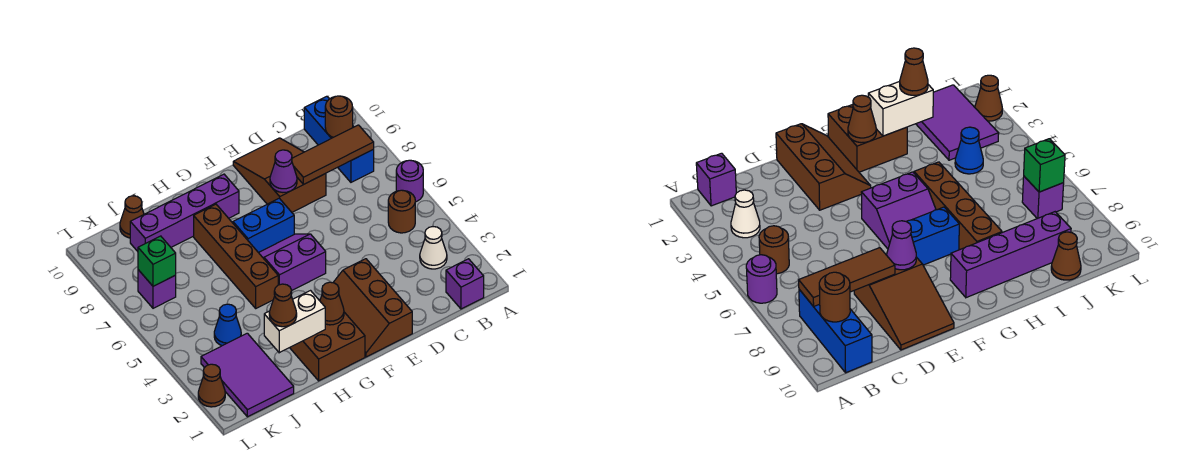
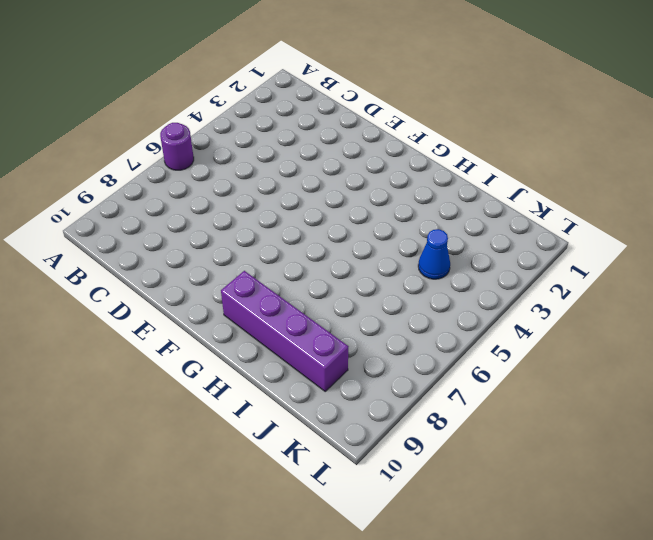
none -> purple 1x1 brick [446,259,484,309]
none -> white 1x1 cone [420,227,447,269]
none -> brown 1x1 round brick [388,190,415,233]

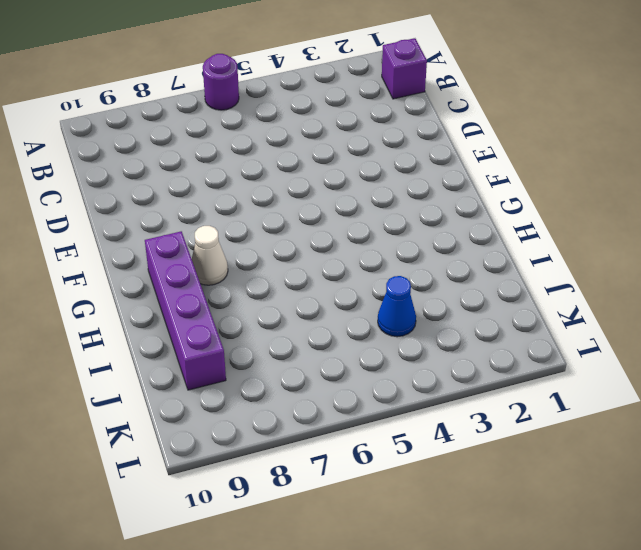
white 1x1 cone [192,226,228,285] -> white 1x1 cone moved to [420,227,447,269]
none -> brown 1x1 round brick [388,190,415,233]
none -> blue 1x3 brick [304,96,374,182]
none -> brown 2x3 slope [233,138,326,212]

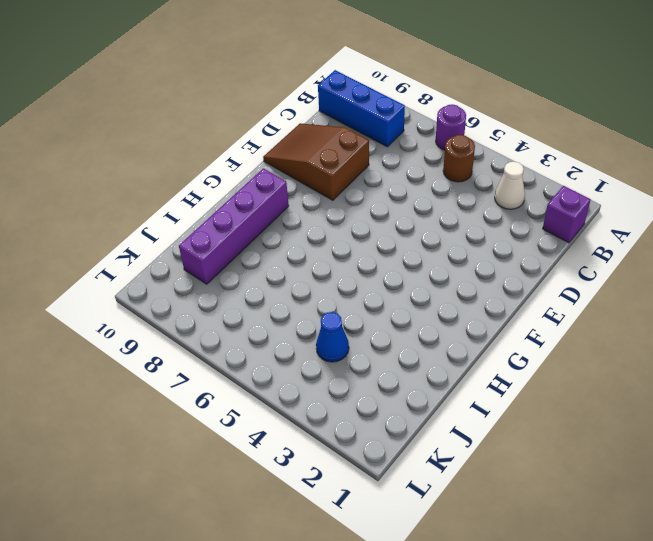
none -> brown 2x3 slope [333,259,412,357]
none -> purple 2x2 slope [259,234,326,290]
none -> blue 1x2 brick [233,198,294,253]

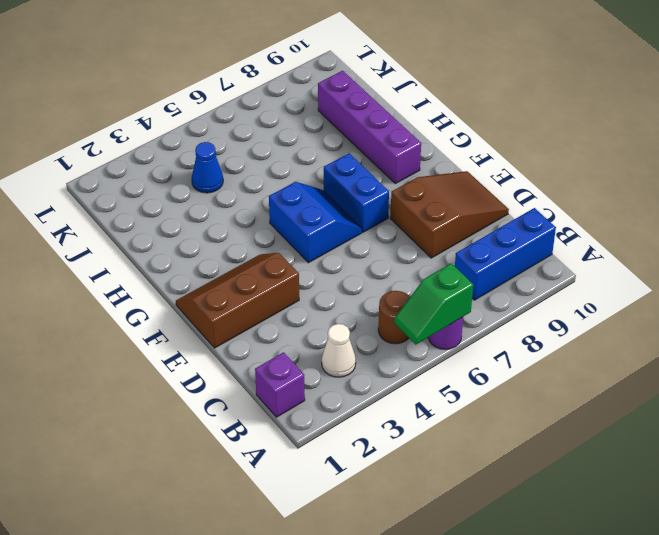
green 1x2 slope [394,263,473,344] -> none
blue 2x2 slope [269,182,362,263] -> purple 2x2 slope [259,234,326,290]
none -> brown 2x2 brick [290,312,365,381]
none -> brown 1x4 brick [194,204,278,308]
none -> purple 2x3 tile [201,333,294,417]

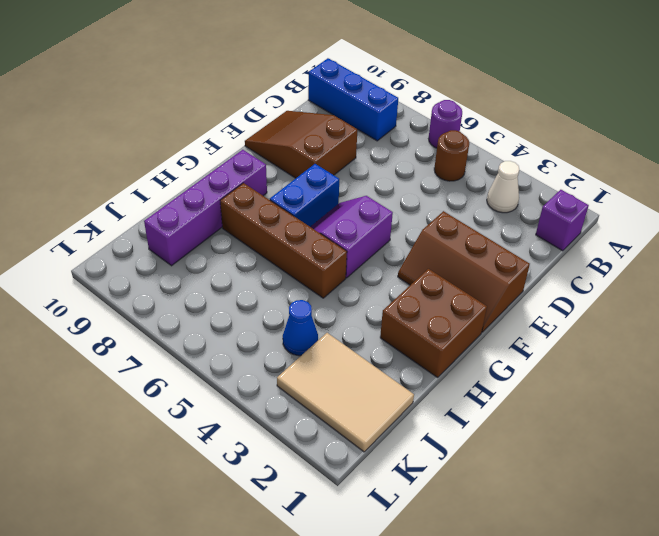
tan 2x3 tile [277,333,414,452] -> purple 2x3 tile [201,333,294,417]
none -> brown 1x1 cone [120,196,144,238]
none -> purple 1x1 brick [138,270,176,308]
none -> brown 1x1 cone [198,364,225,407]

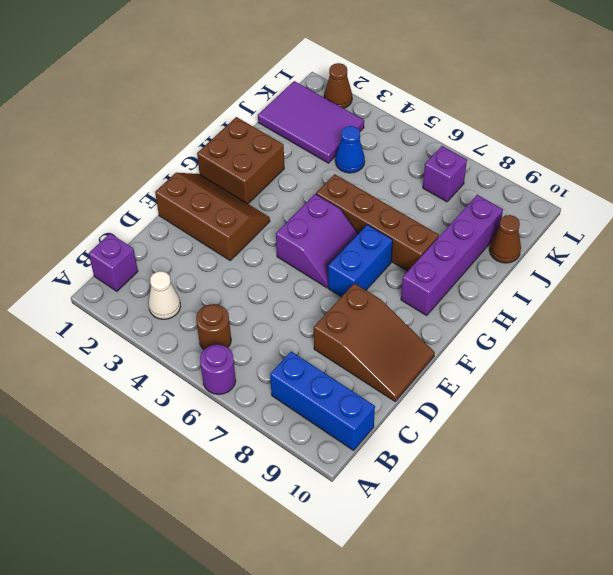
none -> brown 1x3 tile [292,125,374,185]
none -> brown 1x1 round brick [325,96,353,137]
none -> purple 1x1 cone [270,150,297,192]

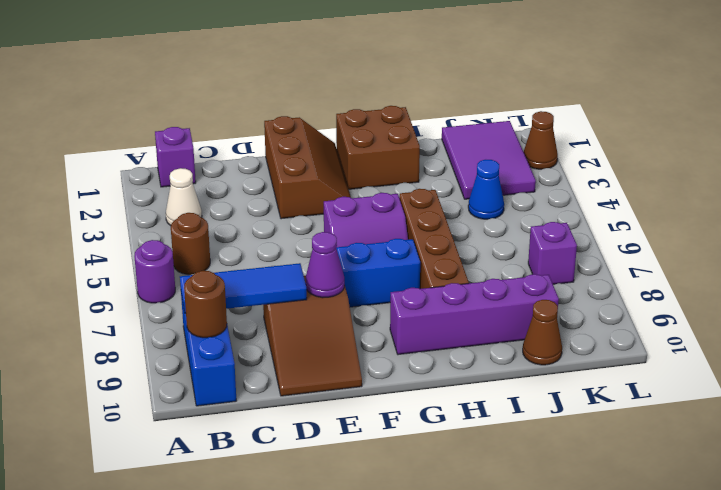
blue 1x3 tile [180,263,307,313] -> brown 1x3 tile [292,125,374,185]
none -> brown 1x1 cone [320,282,344,325]
none -> white 1x2 brick [264,291,325,353]
none -> green 1x1 brick [138,236,176,286]

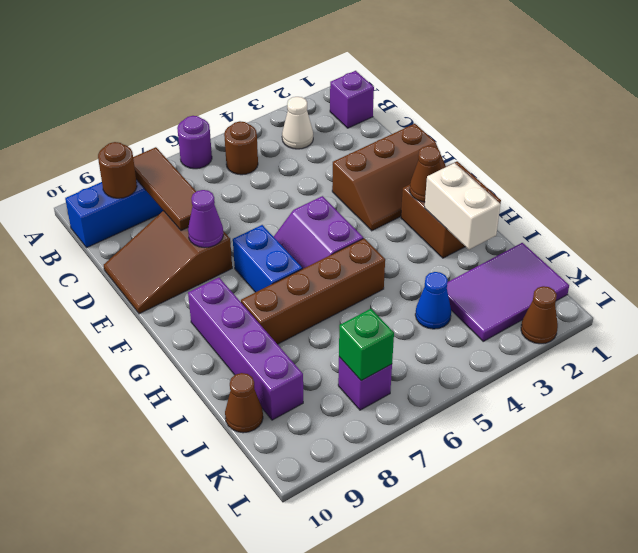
none -> brown 1x1 cone [269,284,297,327]

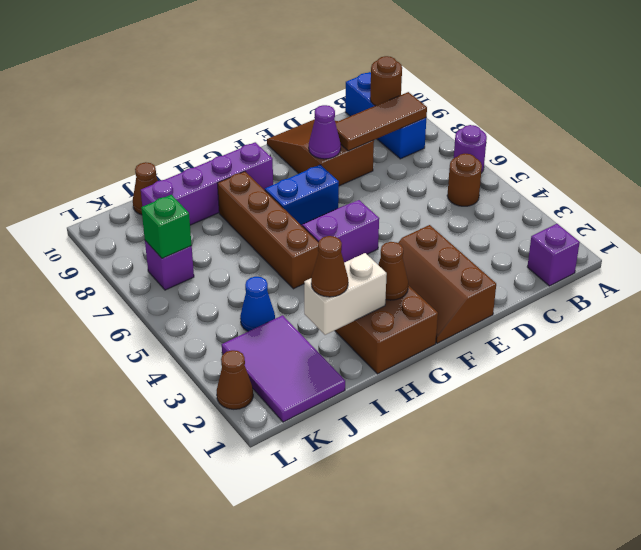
none -> white 1x1 cone [420,227,447,269]

